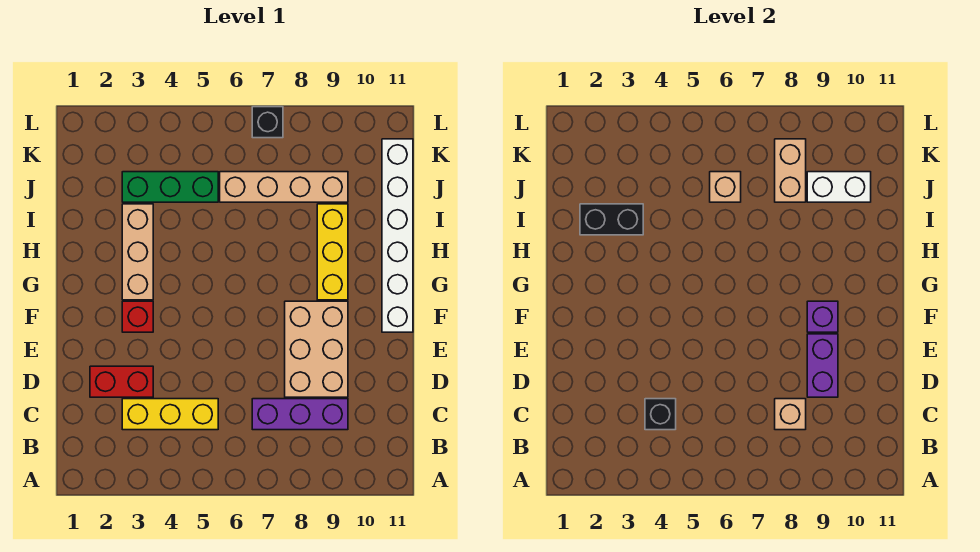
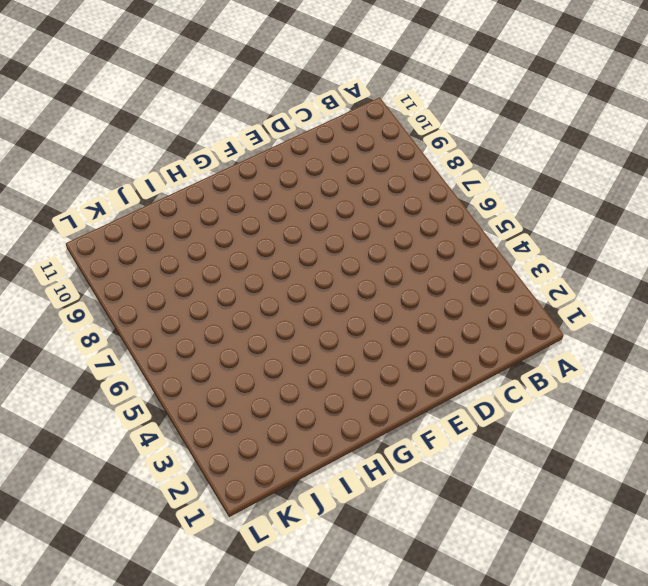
none -> yellow 1x3 brick [122,399,218,430]
none -> purple 1x3 brick [252,399,348,430]
none -> red 1x2 brick [90,366,153,397]

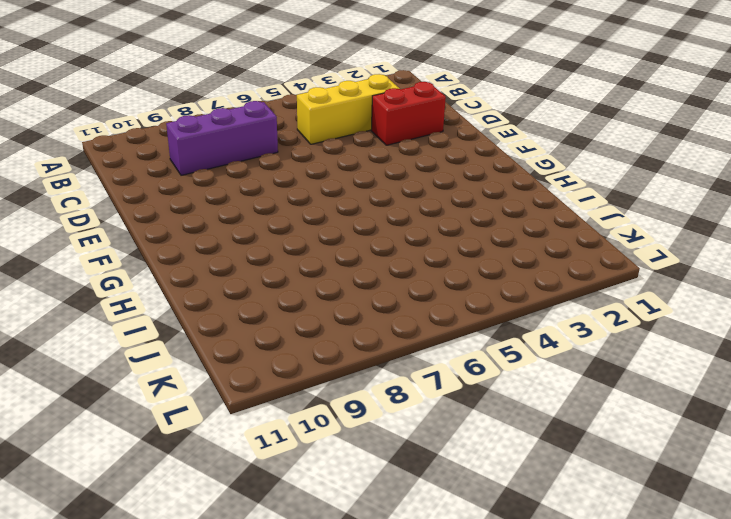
none -> tan 2x3 brick [285,301,348,397]
none -> red 1x1 brick [122,301,153,332]
none -> white 1x6 brick [382,139,413,332]

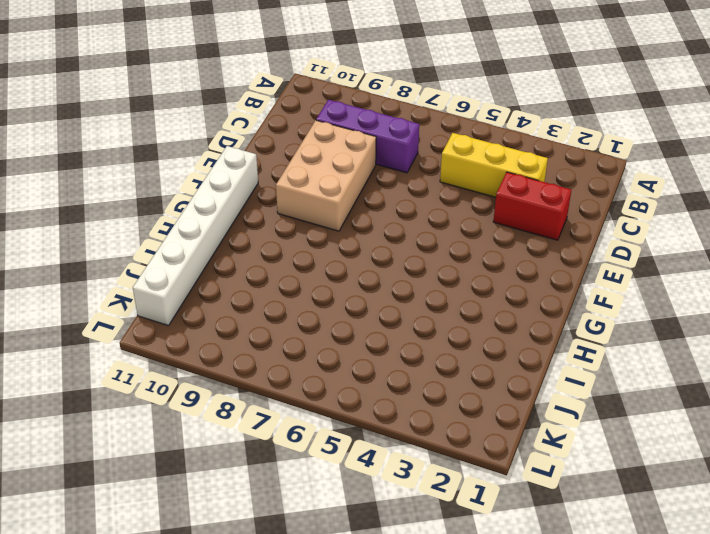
none -> red 1x1 brick [122,301,153,332]
none -> tan 1x3 brick [122,204,153,300]
none -> yellow 1x3 brick [317,204,348,300]

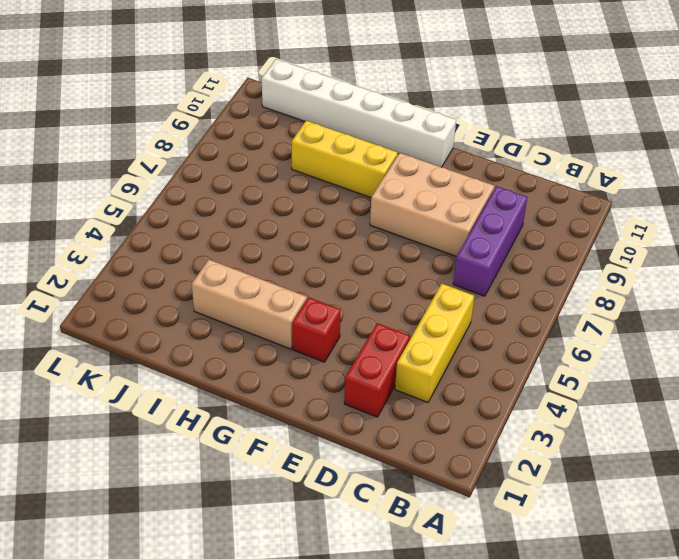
none -> green 1x3 brick [122,172,218,202]
none -> tan 1x4 brick [220,172,348,202]
none -> black 1x1 brick [252,107,283,138]

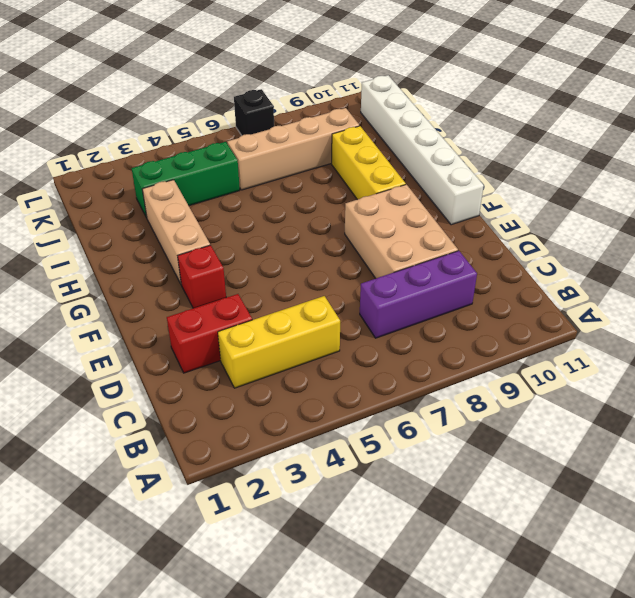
none -> black 1x1 brick [645,399,676,430]
none -> tan 1x1 brick [775,399,806,430]
none -> purple 1x2 brick [807,334,838,397]

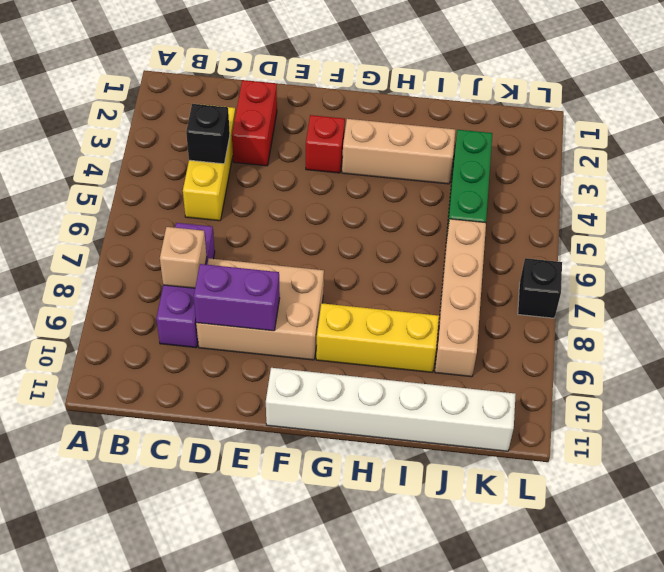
none -> purple 1x1 brick [807,301,838,332]
none -> black 1x2 brick [580,204,643,235]
none -> tan 1x1 brick [710,172,741,202]

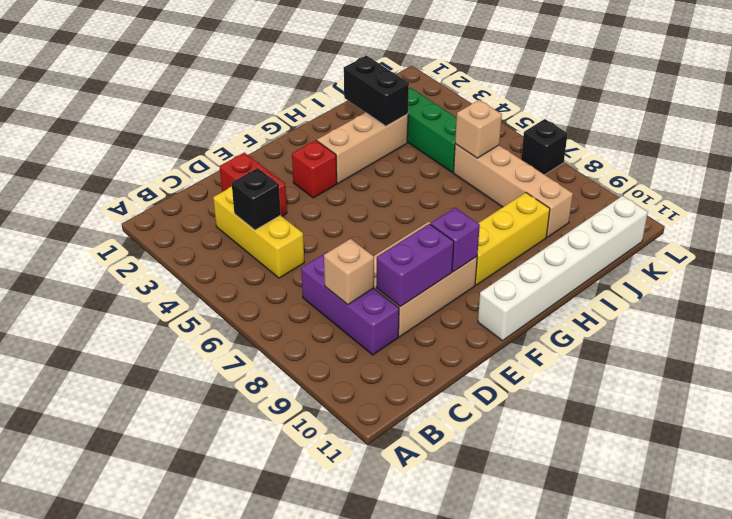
none -> tan 1x2 brick [775,139,806,202]
none -> white 1x2 brick [807,172,871,202]

